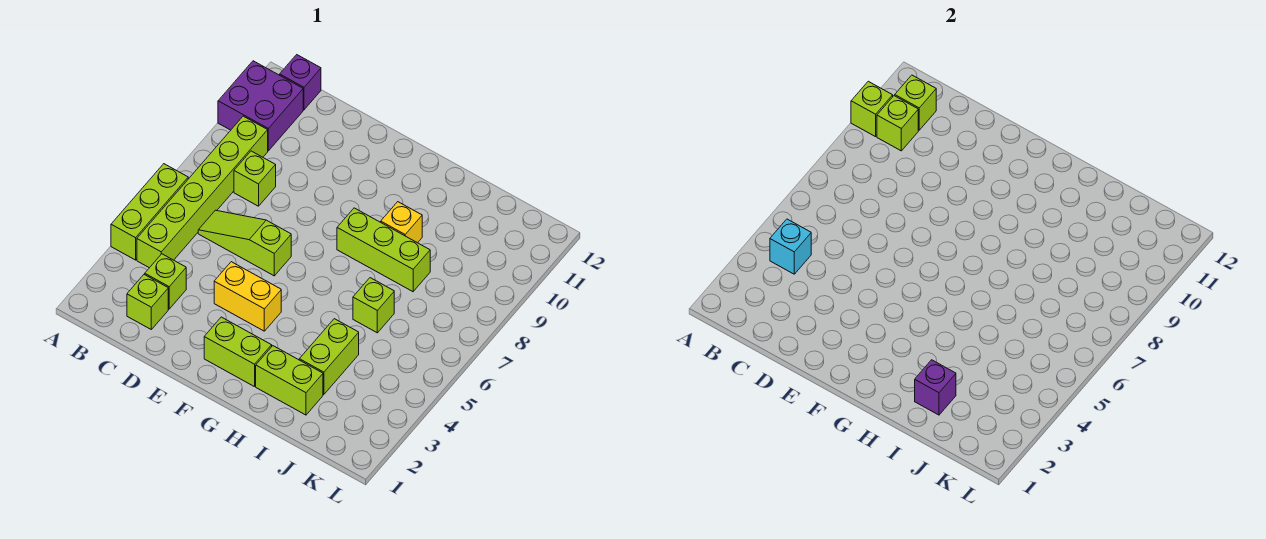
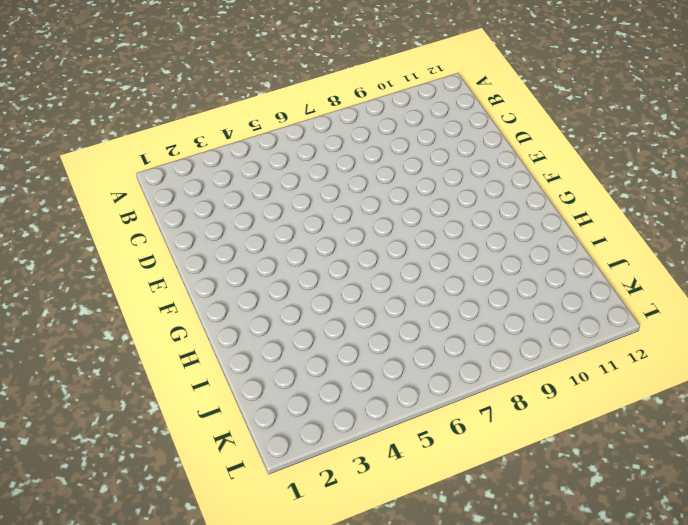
none -> lime 1x3 brick [111,164,188,260]
none -> purple 2x2 brick [218,61,303,151]
none -> lime 1x6 brick [137,116,268,268]

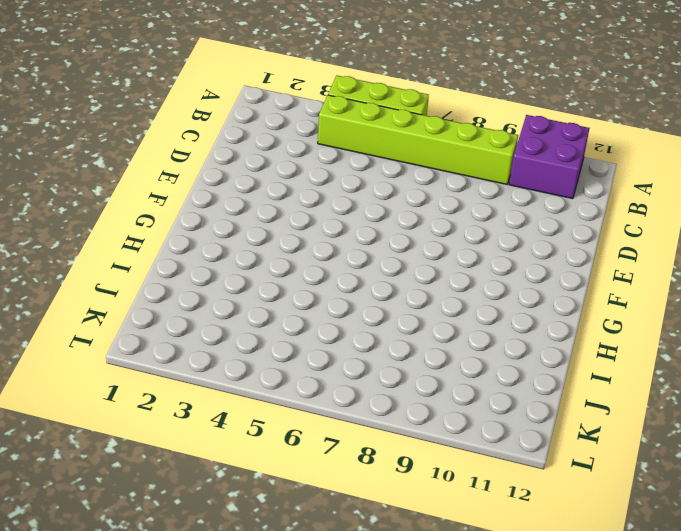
none -> purple 1x1 brick [280,55,321,110]
none -> lime 1x1 brick [127,274,168,329]
none -> lime 1x1 brick [145,254,186,309]

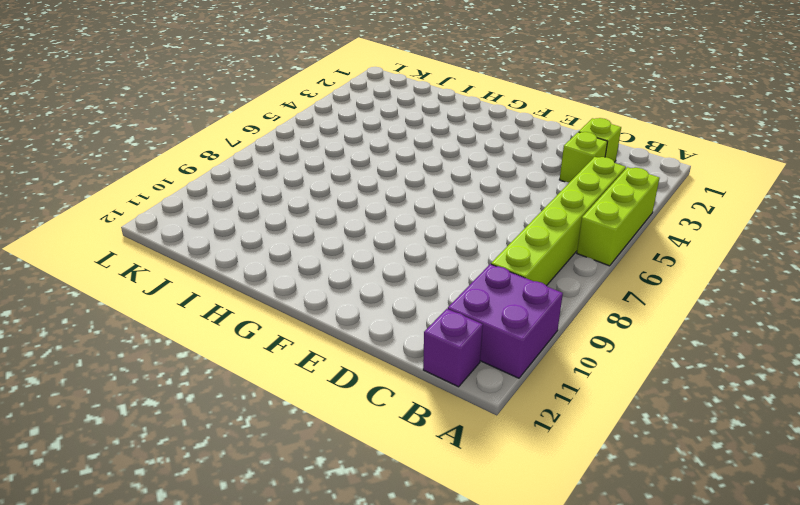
none -> lime 1x3 slope [198,210,291,276]
none -> lime 1x1 brick [234,151,276,206]
none -> yellow 1x2 brick [214,262,281,331]

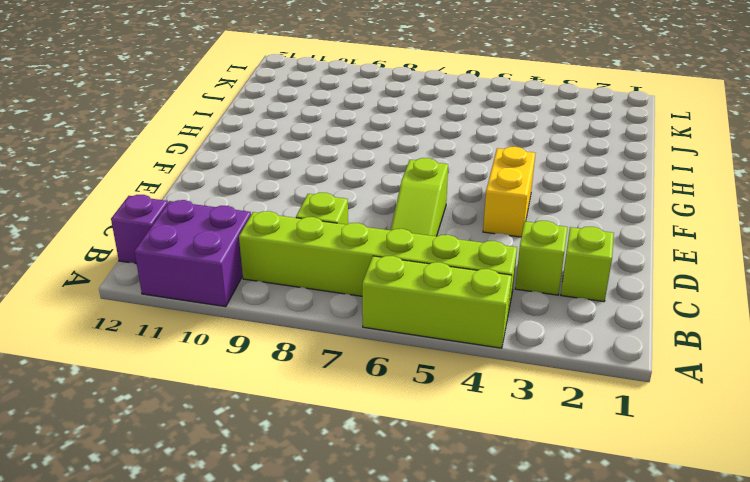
none -> lime 1x2 brick [204,317,272,387]
none -> lime 1x3 brick [337,208,430,292]
none -> lime 1x2 brick [256,346,323,415]

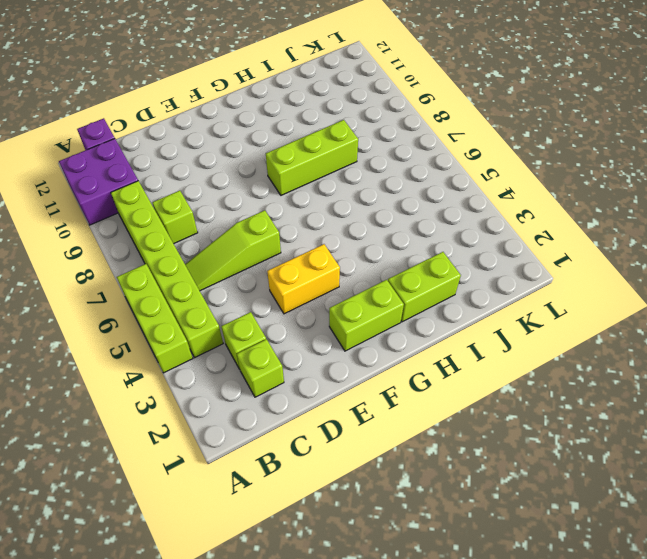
none -> yellow 1x1 brick [381,202,422,243]
none -> lime 1x2 brick [299,319,359,394]
none -> lime 1x1 brick [353,278,394,333]

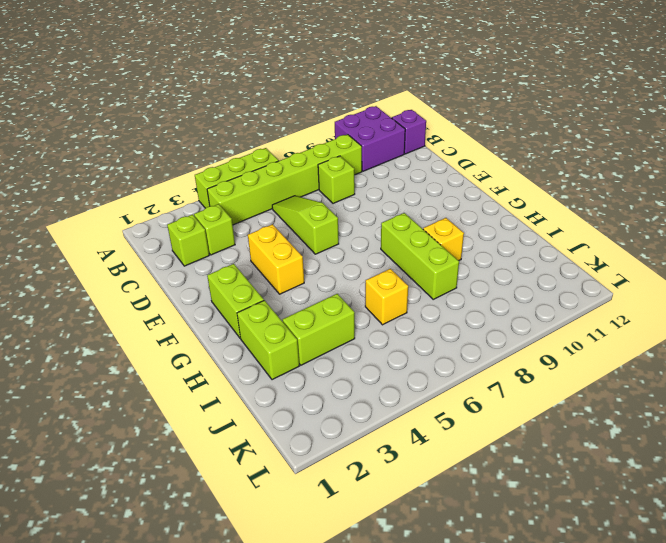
yellow 1x1 brick [365,269,408,325] -> lime 1x1 brick [353,278,394,333]
none -> lime 1x1 brick [851,81,893,137]
none -> cyan 1x1 brick [770,219,811,274]
none -> lime 1x1 brick [877,96,918,151]

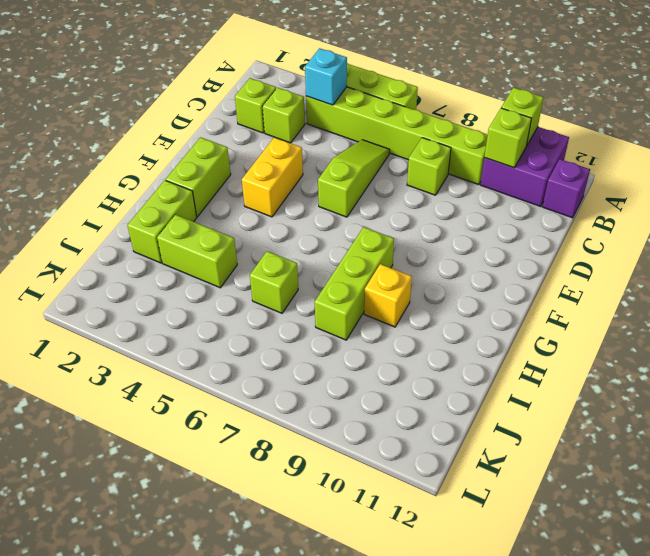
none -> lime 1x1 brick [895,75,936,130]
none -> purple 1x1 brick [915,360,956,415]

